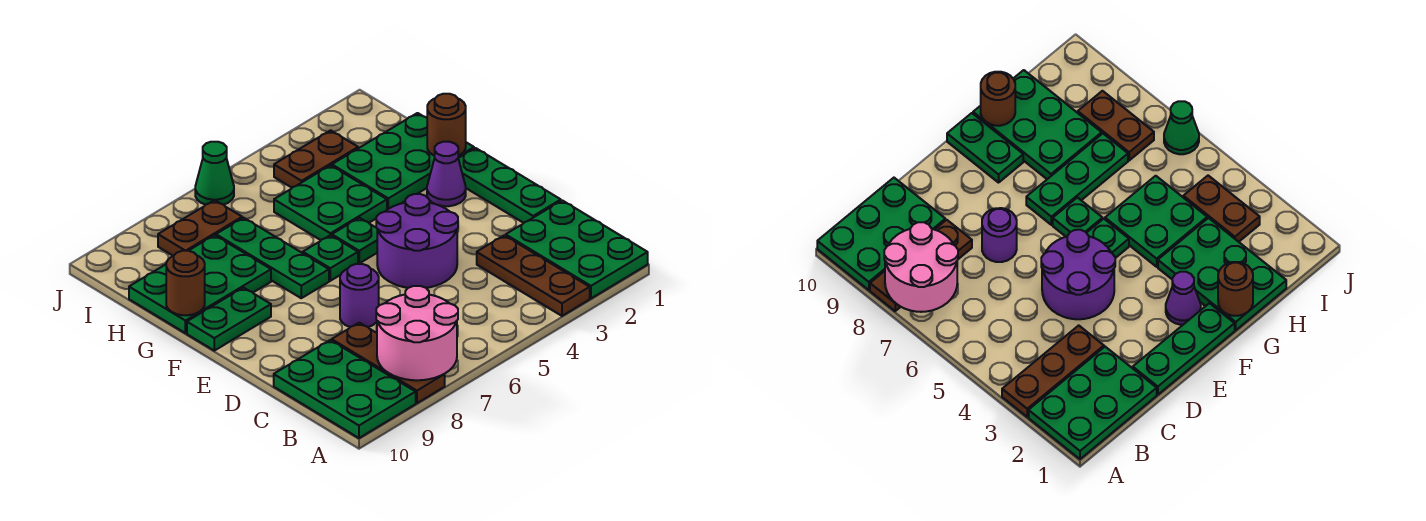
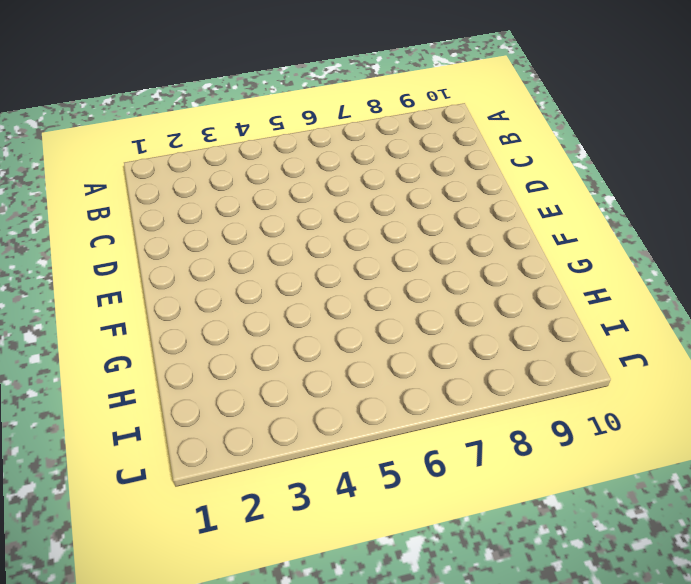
none -> green 2x3 plate [506,200,648,298]
none -> brown 1x3 plate [477,235,590,316]
none -> brown 1x3 plate [332,323,445,403]

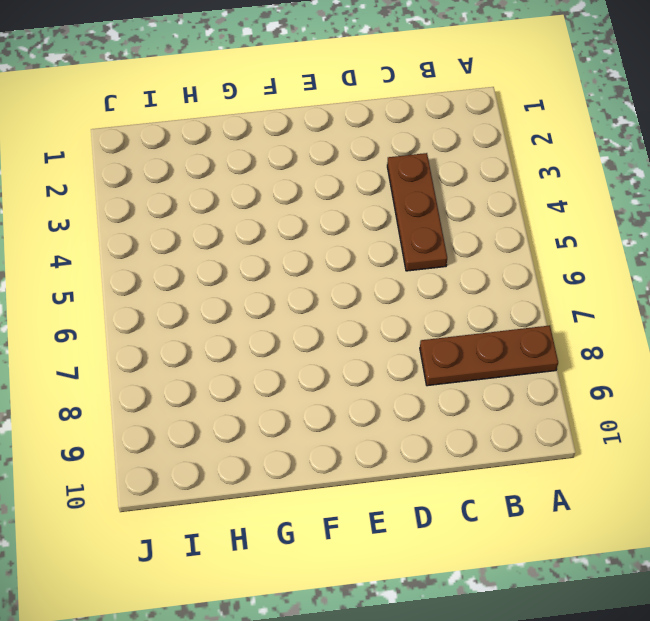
brown 1x3 plate [387,153,447,271] -> brown 1x3 plate turned to [477,235,590,316]
none -> green 2x3 plate [506,200,648,298]
none -> green 2x3 plate [274,340,416,438]
none -> green 1x3 plate [458,148,561,223]

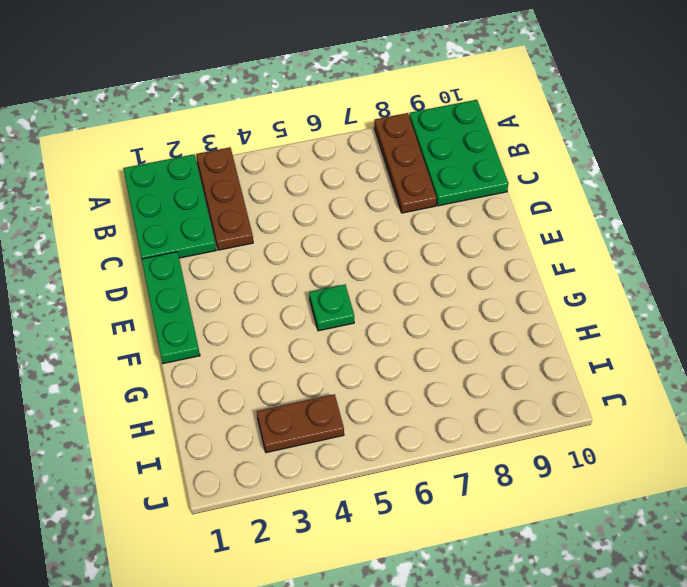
none -> purple 2x2 round brick [376,194,458,288]
none -> purple 1x1 round brick [340,264,379,327]
none -> purple 1x1 cone [427,142,466,206]

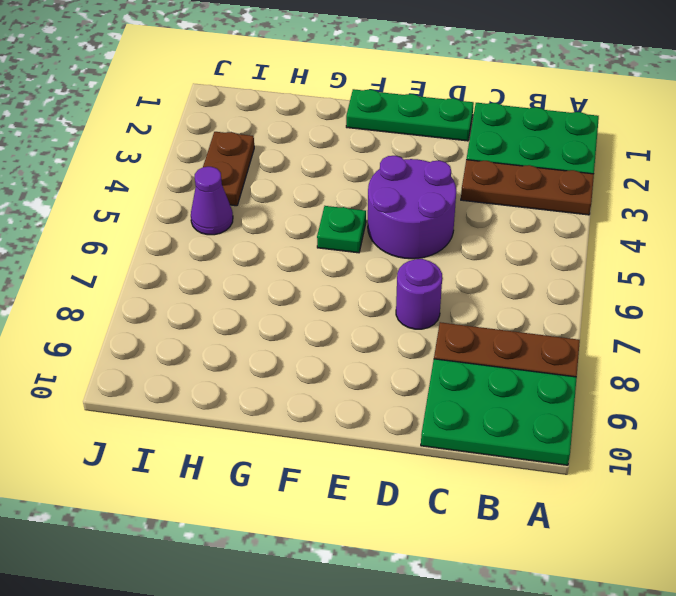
purple 1x1 cone [191,167,233,235] -> purple 1x1 cone moved to [427,142,466,206]
none -> green 1x1 plate [303,235,358,281]
none -> green 1x3 plate [216,218,329,298]
none -> green 1x2 plate [187,288,271,351]

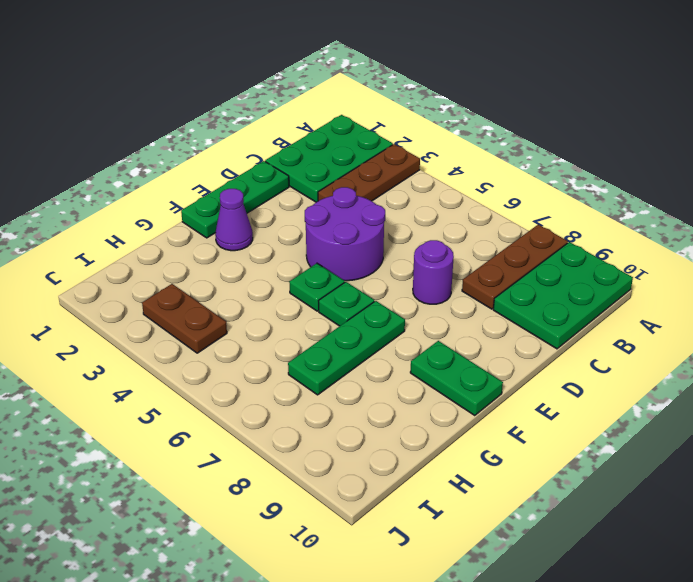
none -> green 2x3 plate [332,113,474,210]
none -> green 2x2 plate [274,165,387,240]
none -> green 2x3 plate [129,235,271,333]

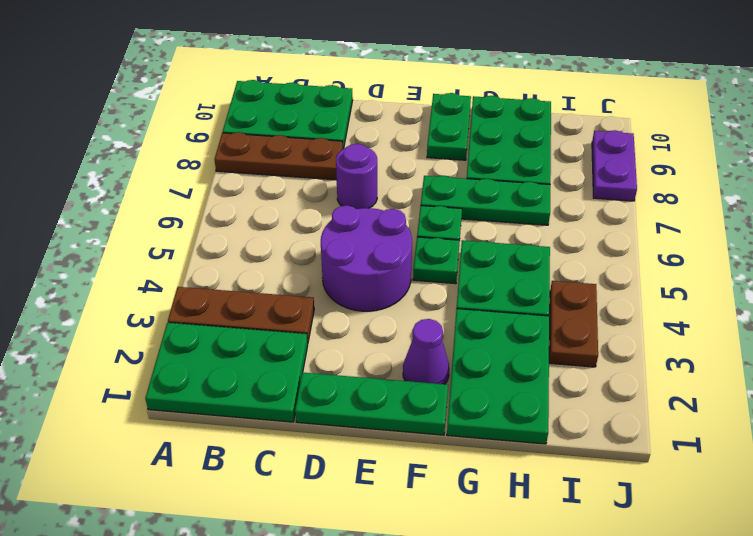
purple 1x2 plate [592,130,637,201] -> none
none -> brown 1x2 plate [158,200,242,256]
none -> green 1x1 cone [195,142,234,205]
none -> pink 2x2 round brick [376,286,458,380]

